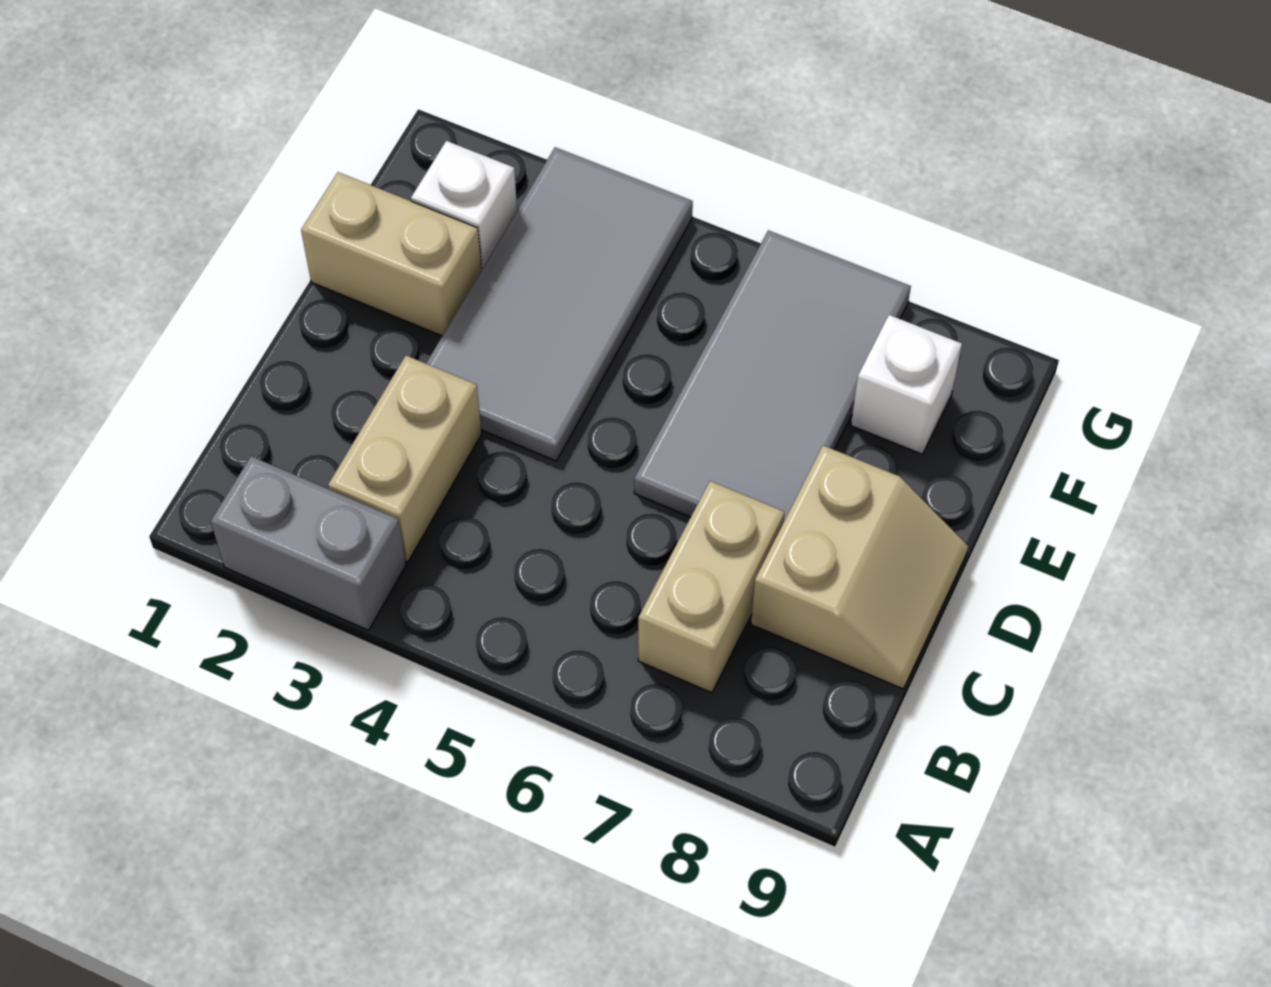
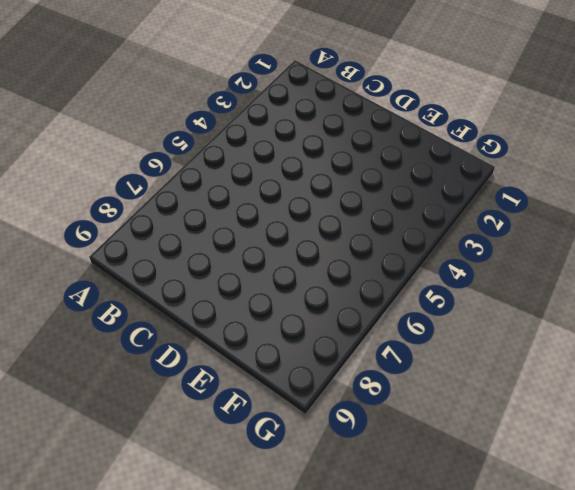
none -> grey 1x2 brick [211,456,406,630]
none -> tan 1x2 brick [328,356,482,562]

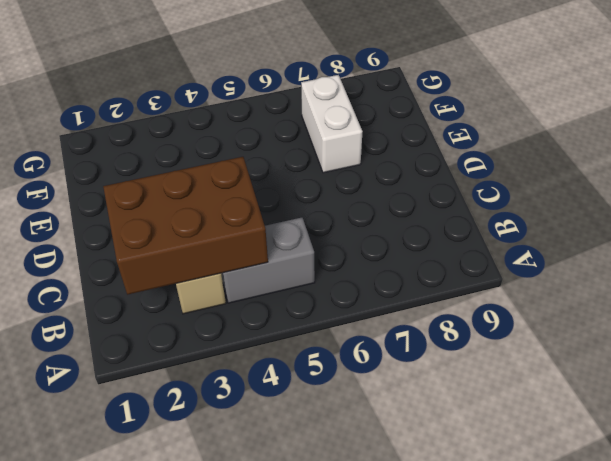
brown 2x3 brick [103,157,268,295] -> none
grey 1x2 brick [221,217,315,303] -> grey 1x2 brick moved to [211,456,406,630]
white 1x2 brick [301,75,363,173] -> grey 2x4 tile [634,230,911,521]
none -> tan 1x2 brick [638,481,785,693]
none -> tan 2x2 slope [751,446,968,689]

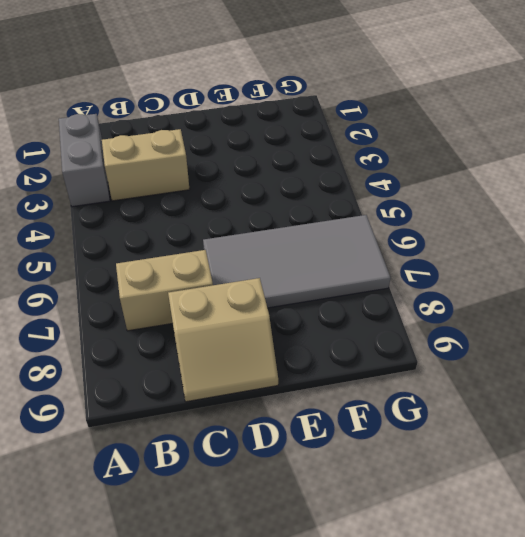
none -> grey 2x4 tile [426,147,693,461]
none -> tan 1x2 brick [301,172,482,336]

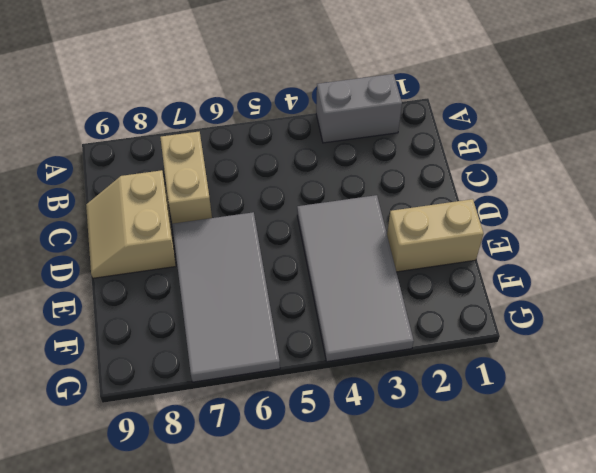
none -> tan 1x2 brick [328,356,482,562]
none -> white 1x1 brick [411,141,517,269]

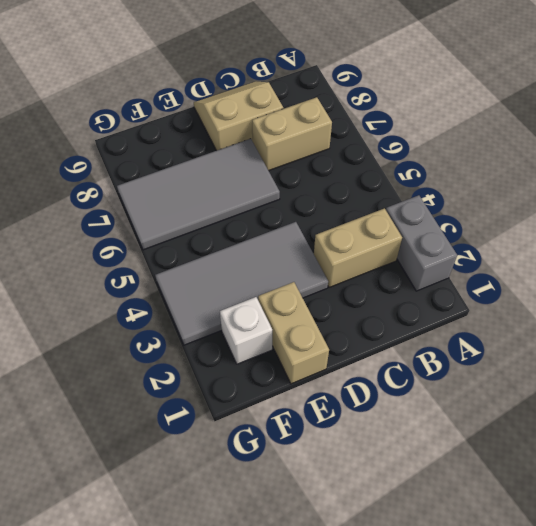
none -> white 1x1 brick [851,315,962,454]

